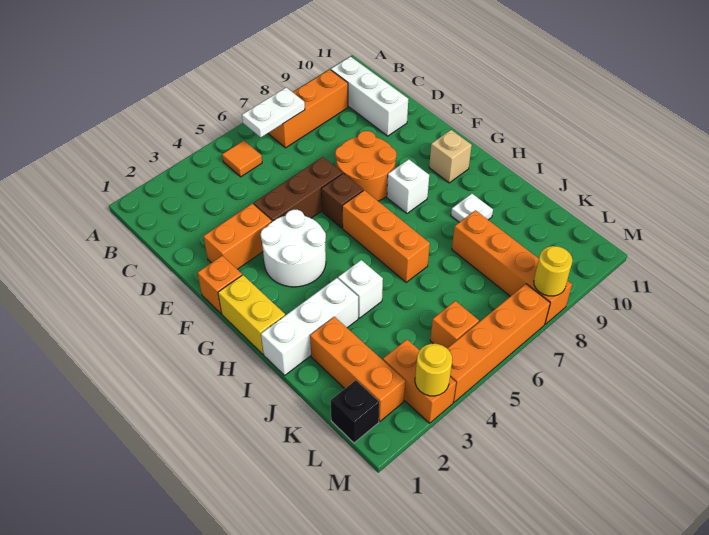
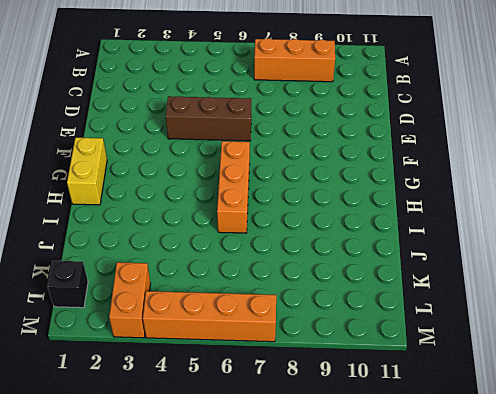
none -> orange 1x1 tile [222,141,262,177]
none -> white 1x3 brick [331,56,408,136]
none -> orange 1x2 brick [203,204,272,269]

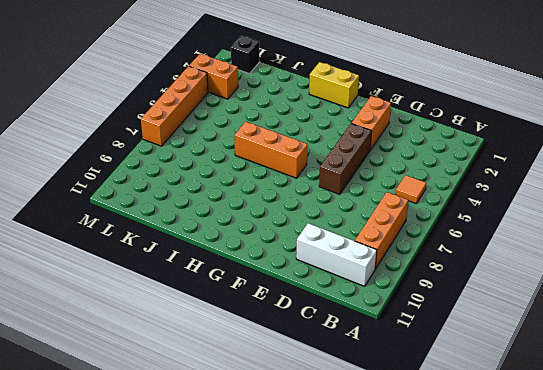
none -> orange 2x2 round brick [335,131,396,201]
none -> orange 1x1 brick [197,256,242,314]
none -> white 2x2 round brick [261,210,326,287]

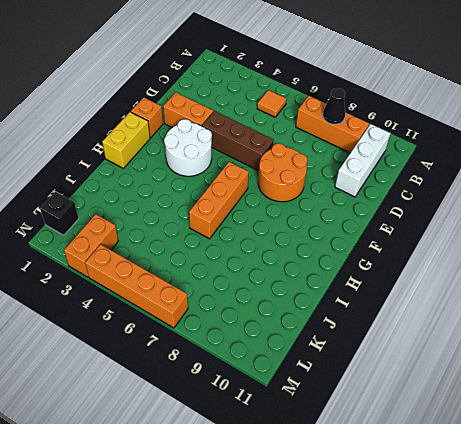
black 1x1 cone [323,88,345,124] -> none
none -> brown 1x1 brick [321,173,363,228]
none -> white 1x1 brick [387,159,429,213]
none -> tan 1x1 brick [429,130,472,183]

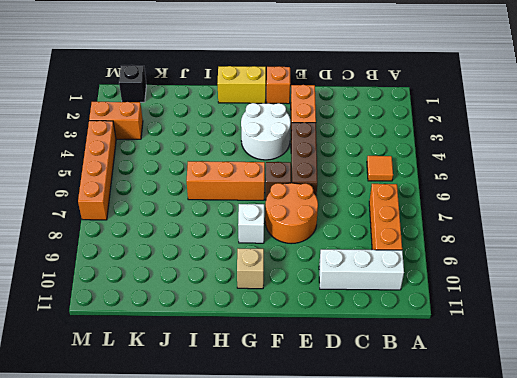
none -> white 1x3 brick [261,278,358,375]
none -> white 1x1 brick [338,260,383,318]
none -> white 1x1 plate [451,194,493,222]

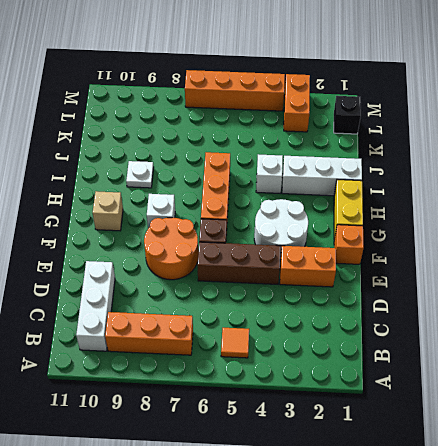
none -> orange 1x3 brick [310,317,405,422]
none -> orange 1x4 brick [452,210,572,324]
none -> orange 1x1 brick [430,301,479,348]

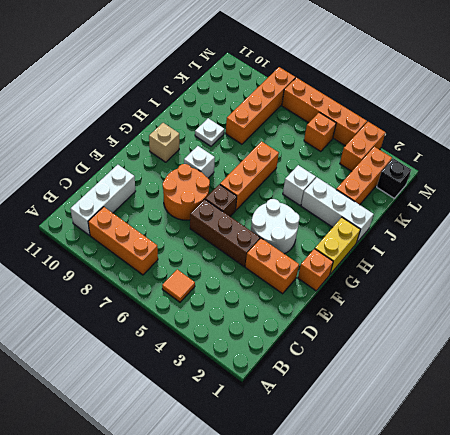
none -> white 1x2 plate [242,88,305,137]
none -> yellow 1x1 round brick [415,344,452,396]
none -> yellow 1x1 round brick [534,246,572,296]

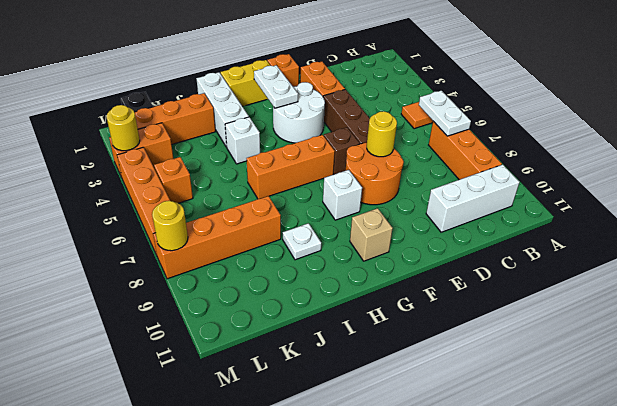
yellow 1x1 round brick [367,111,397,157] -> none
white 1x2 plate [254,65,298,108] -> none

